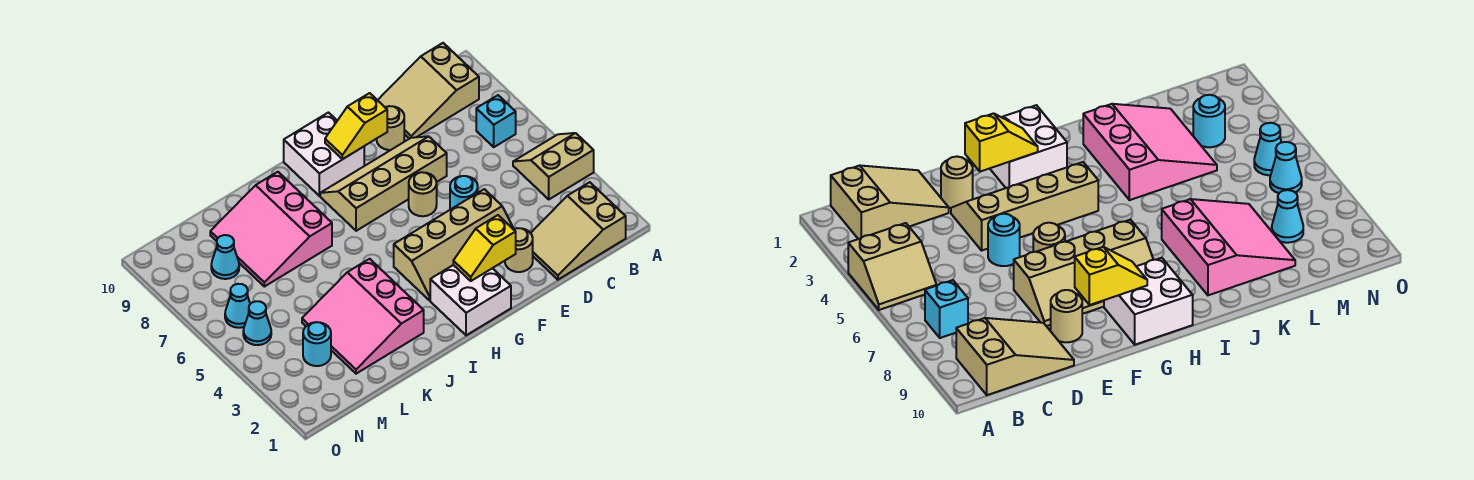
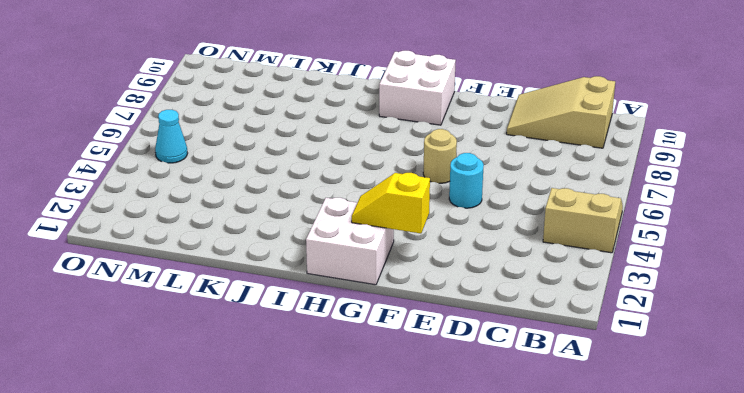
none -> tan 2x3 slope [531,182,626,280]
none -> cyan 1x1 brick [476,95,516,147]
none -> tan 1x1 round brick [505,228,533,272]

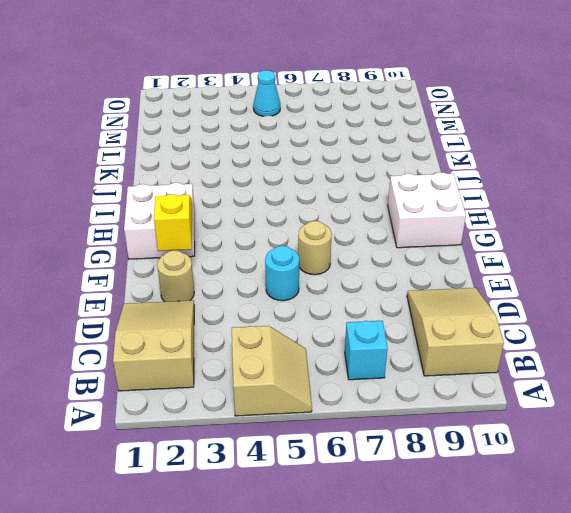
none -> tan 2x4 slope [394,189,514,301]
none -> tan 2x4 slope [320,136,447,231]
none -> tan 1x1 round brick [377,106,404,150]

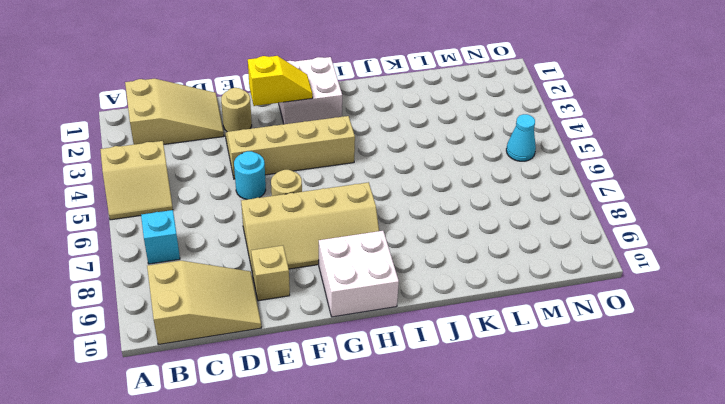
tan 1x1 brick [251,246,290,301] -> tan 1x1 round brick [377,106,404,150]
none -> pink 3x3 slope [302,259,424,374]
none -> pink 3x3 slope [210,172,332,287]
none -> cyan 1x1 round brick [303,322,331,366]

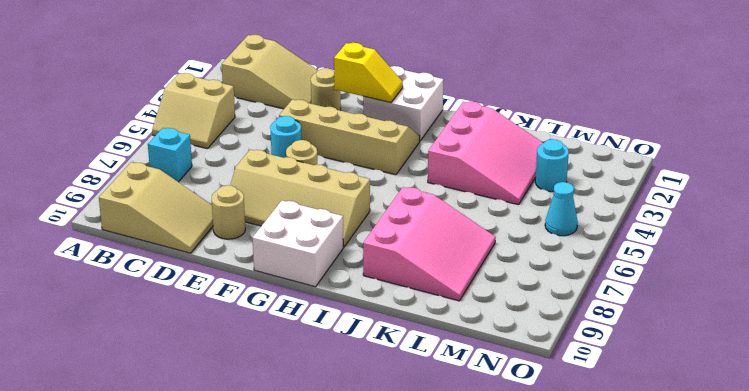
none -> cyan 1x1 cone [211,235,239,279]
none -> cyan 1x1 cone [225,284,250,328]
none -> yellow 1x2 slope [325,93,387,159]

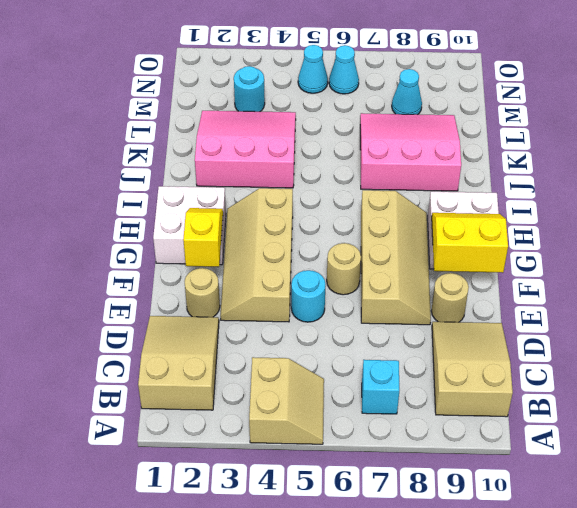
yellow 2x2 slope [432,213,508,273] -> yellow 1x2 slope [325,93,387,159]

